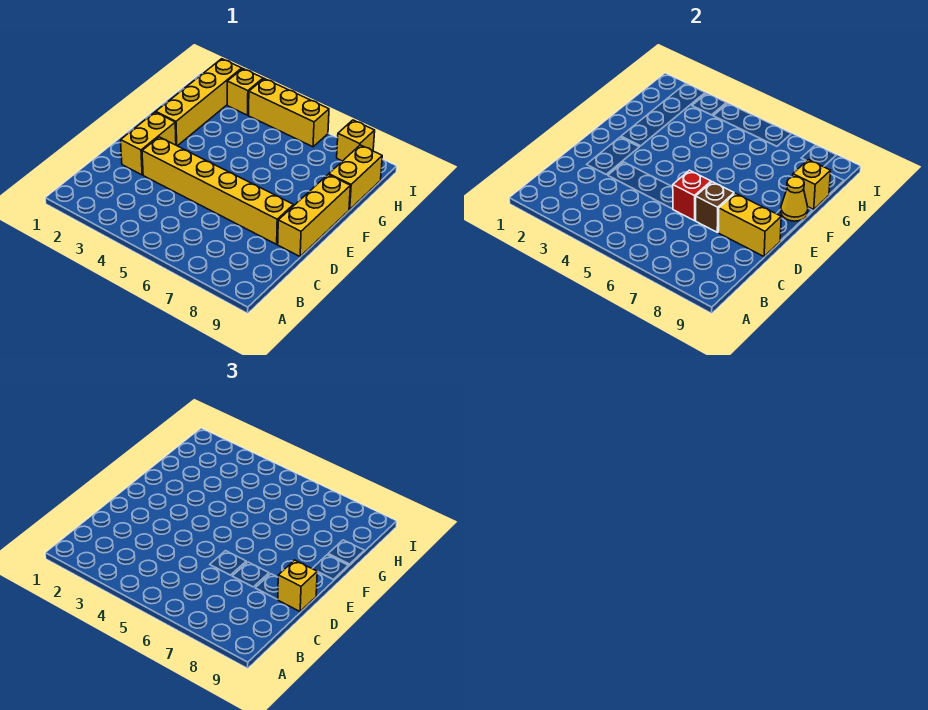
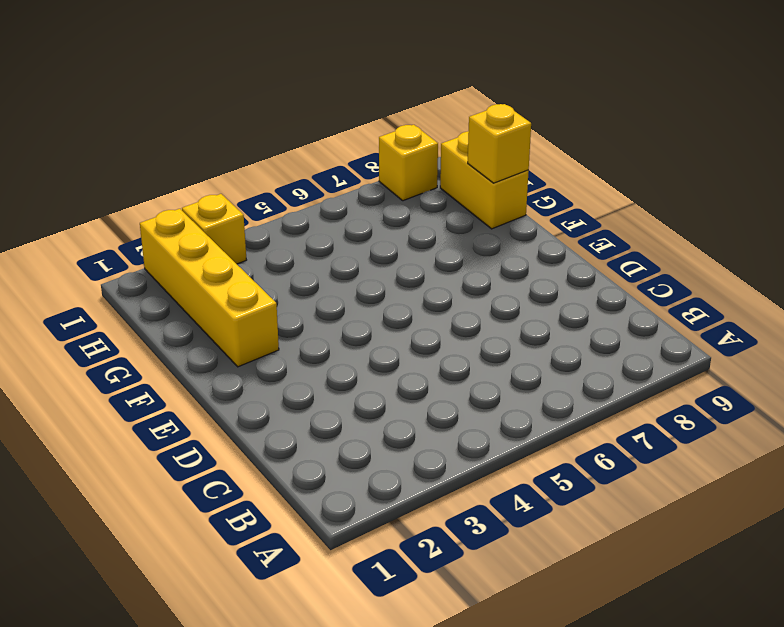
none -> yellow 1x2 brick [121,112,176,175]
none -> yellow 1x6 brick [142,137,294,244]
none -> yellow 1x3 brick [278,174,350,256]

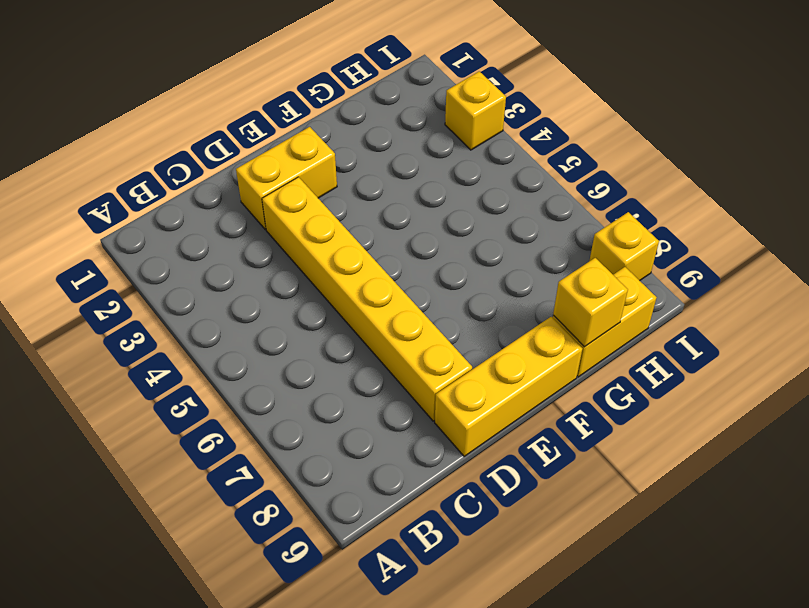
none -> yellow 1x4 brick [156,59,242,146]
none -> yellow 1x3 brick [249,79,329,147]
none -> red 1x1 brick [673,170,711,221]

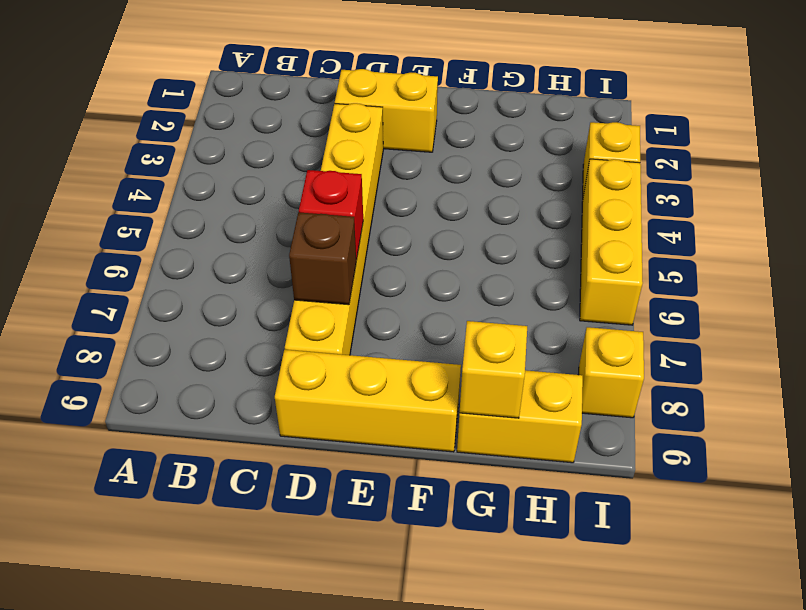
none -> yellow 1x4 brick [156,59,242,146]
none -> yellow 1x2 brick [719,193,781,256]
none -> yellow 1x1 cone [781,177,808,221]

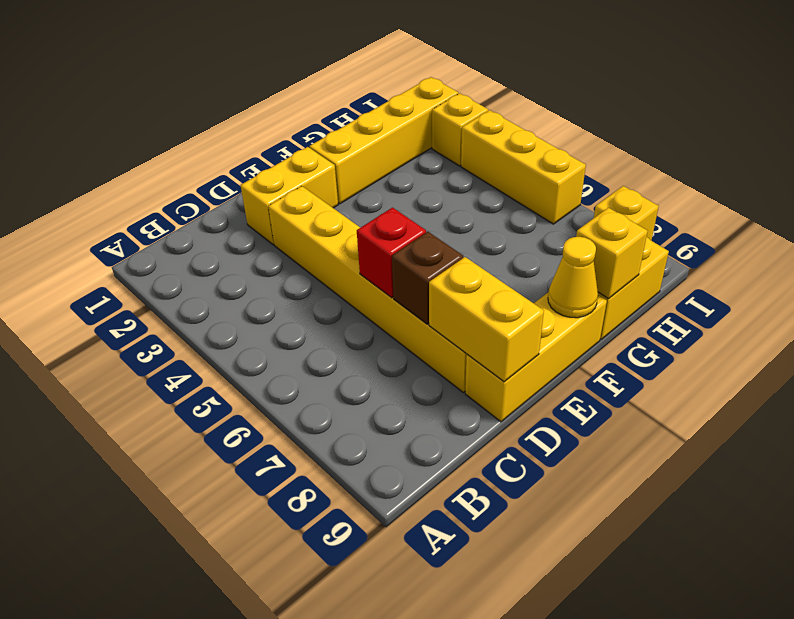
none -> yellow 1x1 brick [277,560,317,611]

